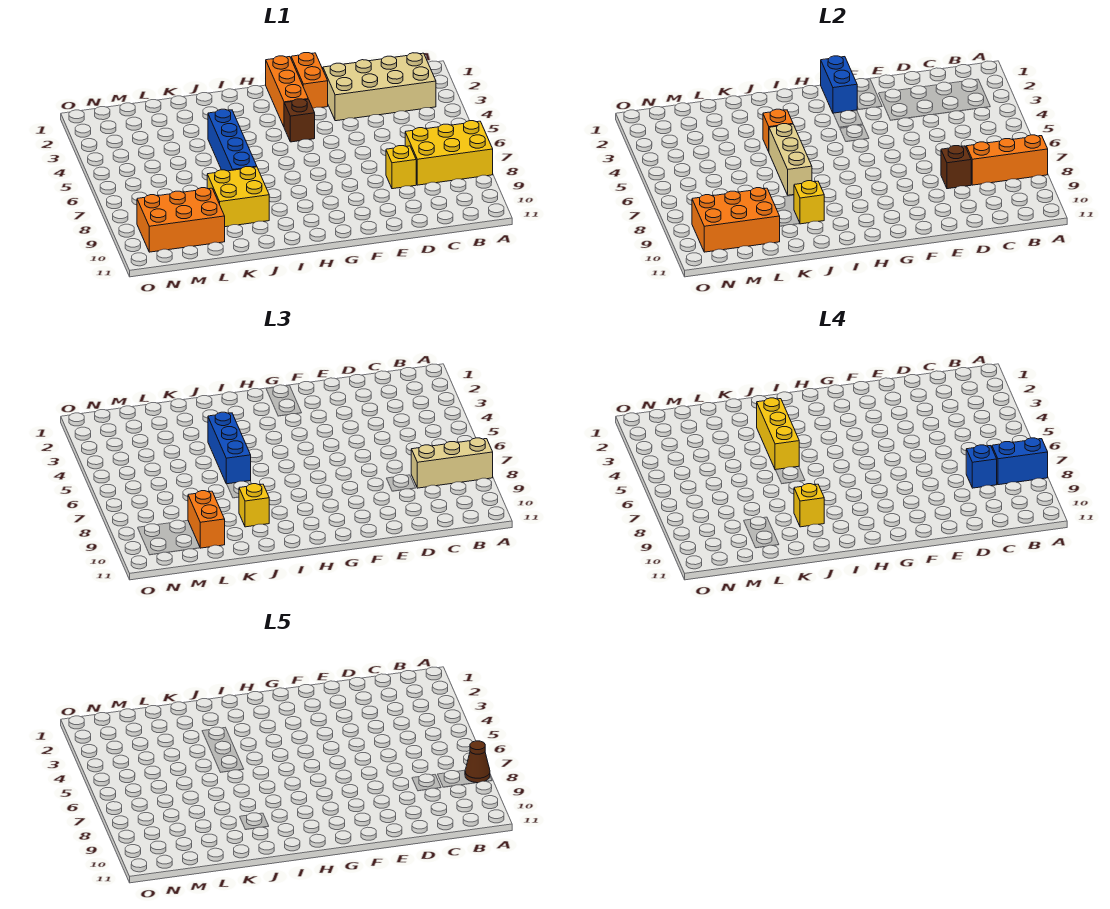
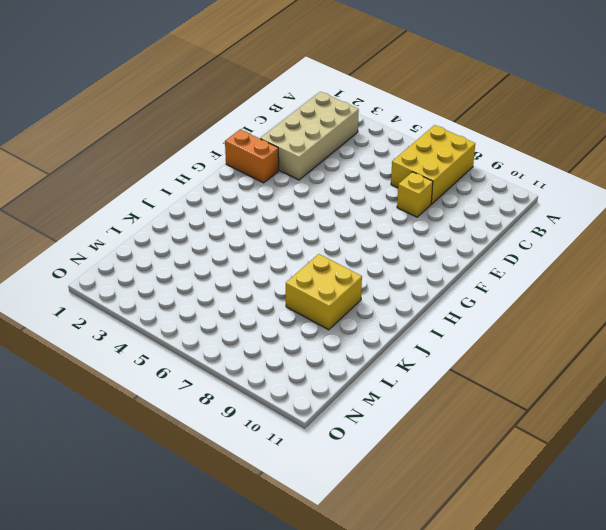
none -> orange 1x3 brick [266,56,308,126]
none -> brown 1x1 brick [284,99,315,142]
none -> blue 1x4 brick [208,109,257,171]

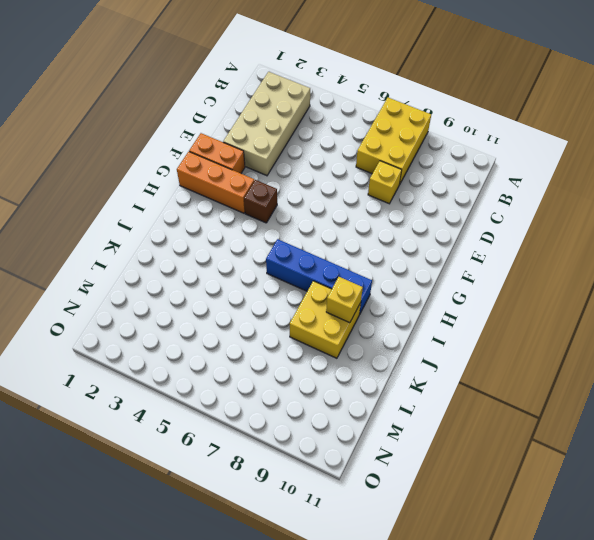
blue 1x4 brick [266,239,372,314] -> blue 1x4 brick moved to [208,109,257,171]
none -> orange 2x3 brick [137,188,225,252]
none -> orange 1x3 brick [966,135,1048,185]
none -> brown 1x1 brick [941,146,971,189]

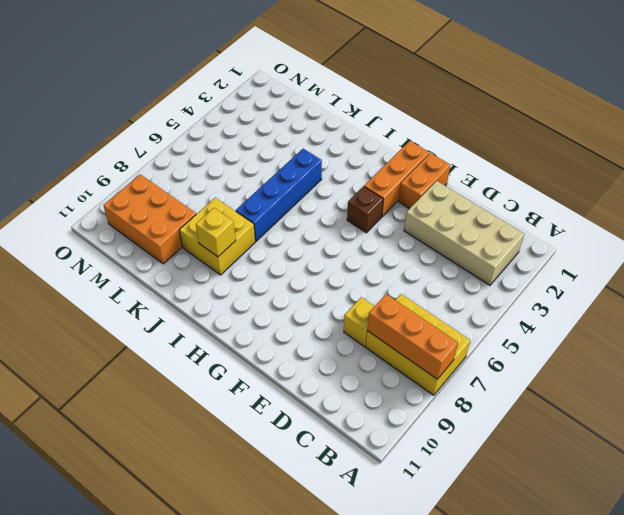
none -> brown 1x1 brick [941,146,971,189]
none -> blue 1x2 brick [821,56,857,113]
none -> orange 1x1 brick [763,109,793,151]

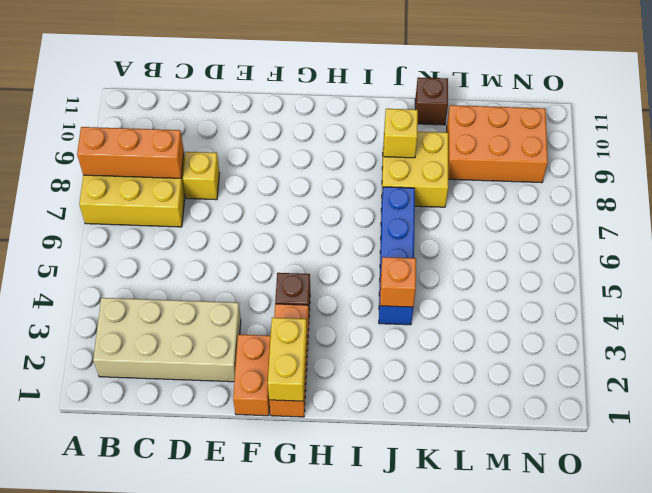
yellow 1x2 brick [268,318,307,401] -> blue 1x2 brick [821,56,857,113]
brown 1x1 brick [415,77,448,125] -> brown 1x1 brick moved to [941,146,971,189]
none -> tan 1x3 brick [769,124,812,195]
none -> orange 2x3 brick [692,188,780,252]
none -> tan 1x3 brick [411,438,493,488]

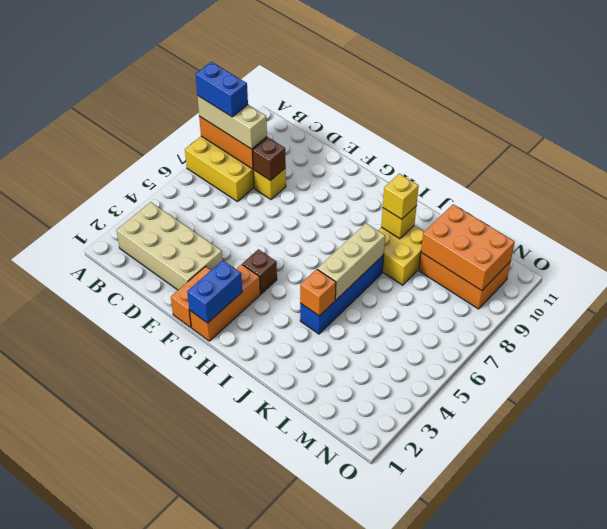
none -> blue 1x3 brick [208,412,251,484]
none -> orange 1x2 brick [188,491,225,548]
none -> blue 1x1 brick [966,445,997,488]

